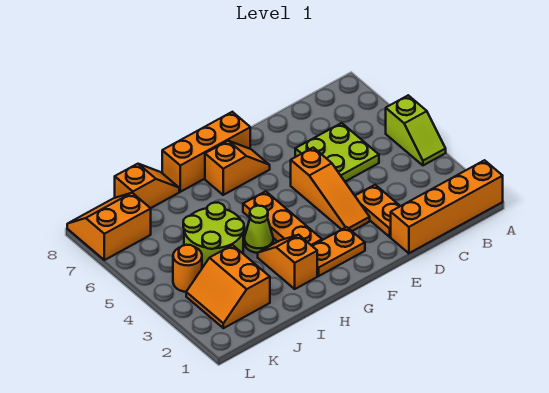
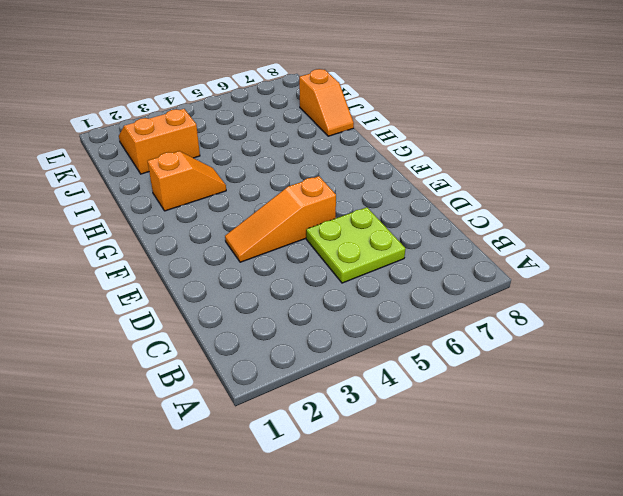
none -> orange 1x4 brick [391,160,503,253]
none -> lime 1x2 slope [386,95,446,165]
none -> orange 1x2 plate [355,185,400,237]

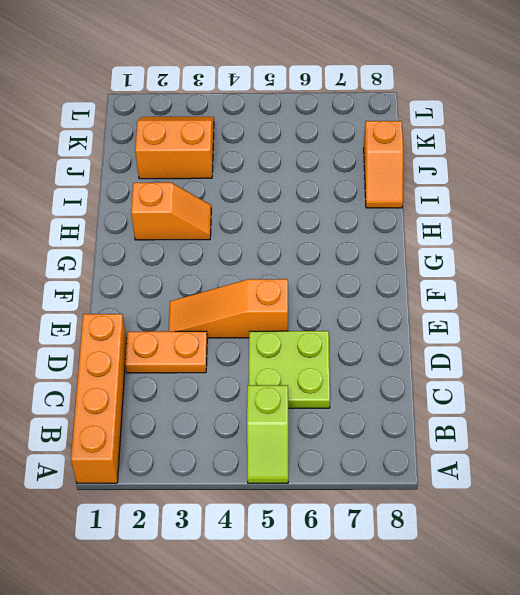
lime 1x2 slope [247,385,288,483] -> lime 1x2 slope turned to [386,95,446,165]
none -> orange 1x2 plate [313,227,365,276]
none -> orange 1x2 slope [205,141,270,195]
none -> orange 1x3 brick [162,112,250,192]

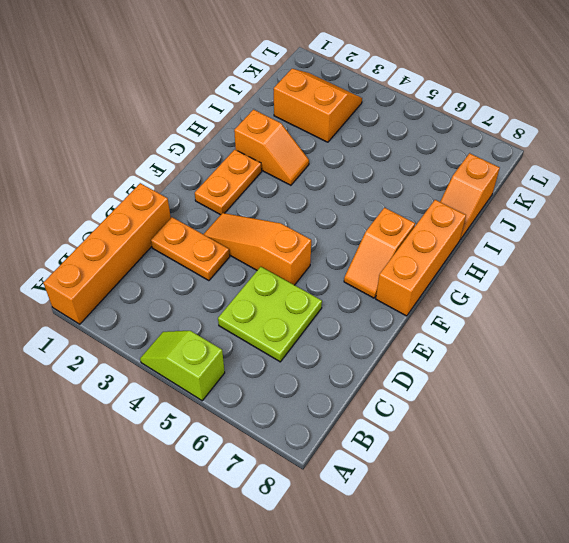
none -> orange 1x3 plate [243,191,322,246]
none -> lime 1x1 cone [244,206,273,253]
none -> lime 2x2 round brick [183,203,244,268]

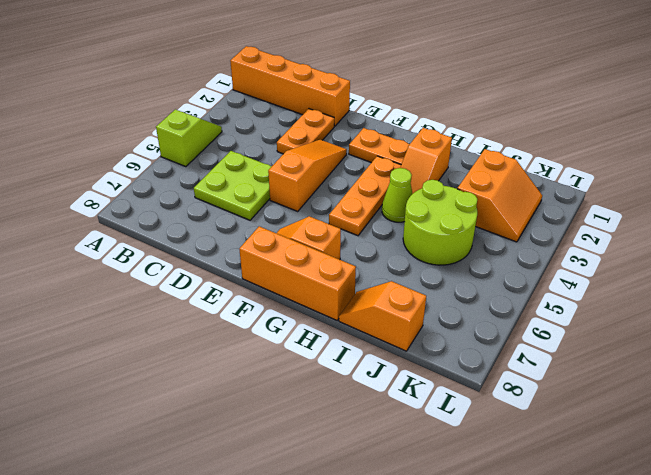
none -> orange 1x1 round brick [173,245,202,292]
none -> orange 2x2 slope [67,193,151,260]

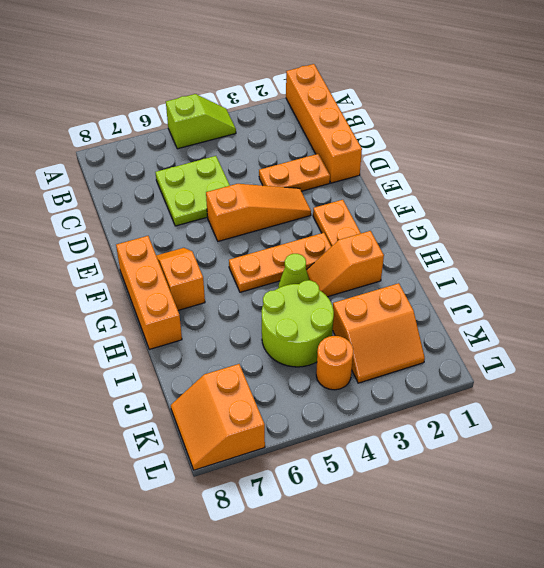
none -> orange 1x2 slope [115,164,179,208]

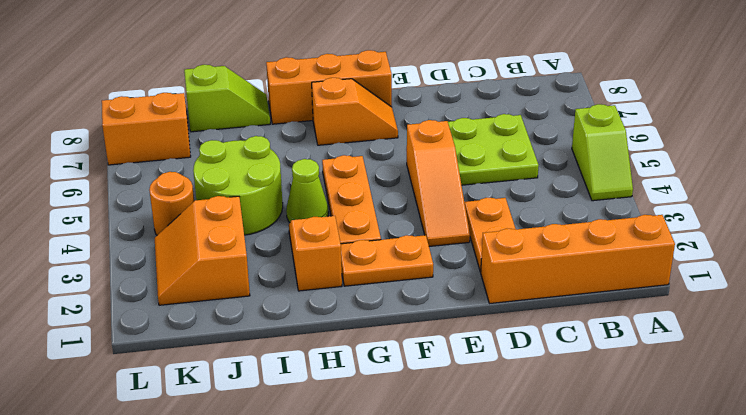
lime 1x2 slope [184,65,270,132] -> orange 1x2 slope [115,164,179,208]

